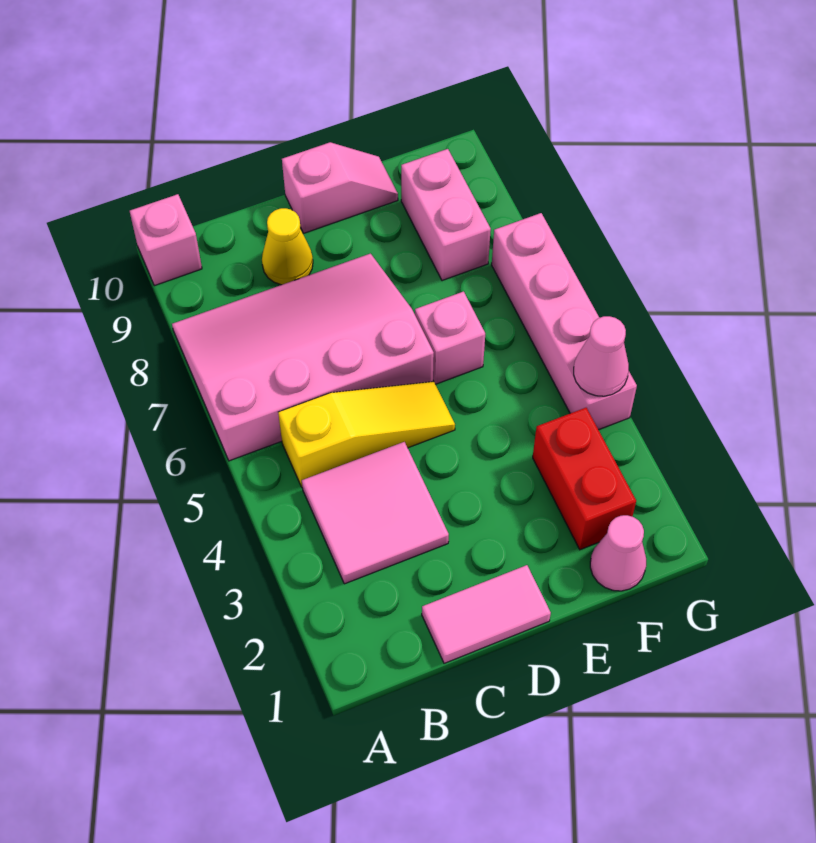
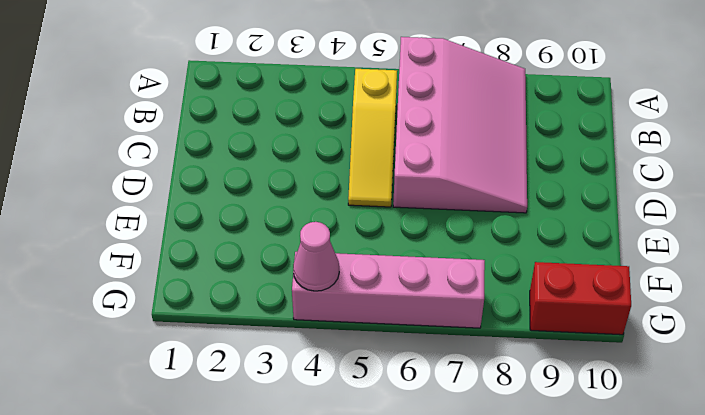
red 1x2 brick [530,262,631,335] -> red 1x2 brick moved to [533,408,636,550]
none -> pink 1x1 brick [130,194,202,286]
none -> pink 2x2 tile [302,442,449,584]
none -> pink 1x2 tile [422,565,551,663]

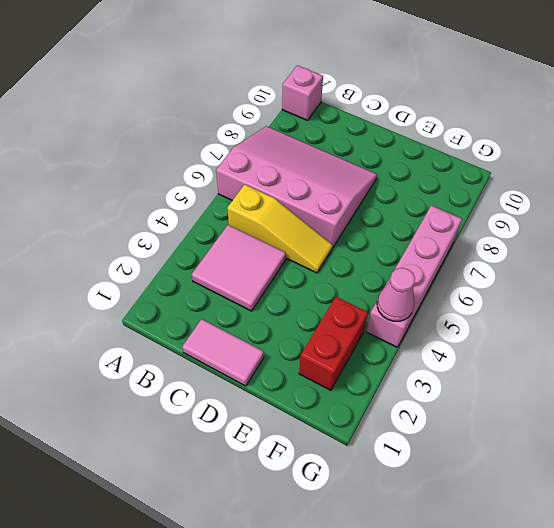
none -> yellow 1x1 cone [262,208,313,285]
none -> pink 1x2 slope [282,142,398,233]
none -> pink 1x1 brick [415,291,485,384]

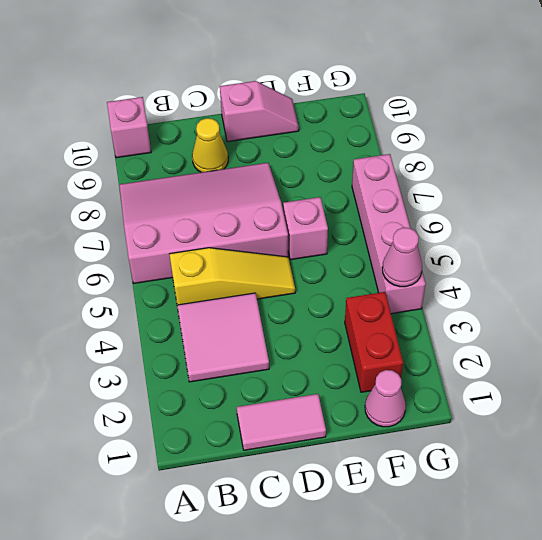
none -> pink 1x2 brick [401,149,491,281]

